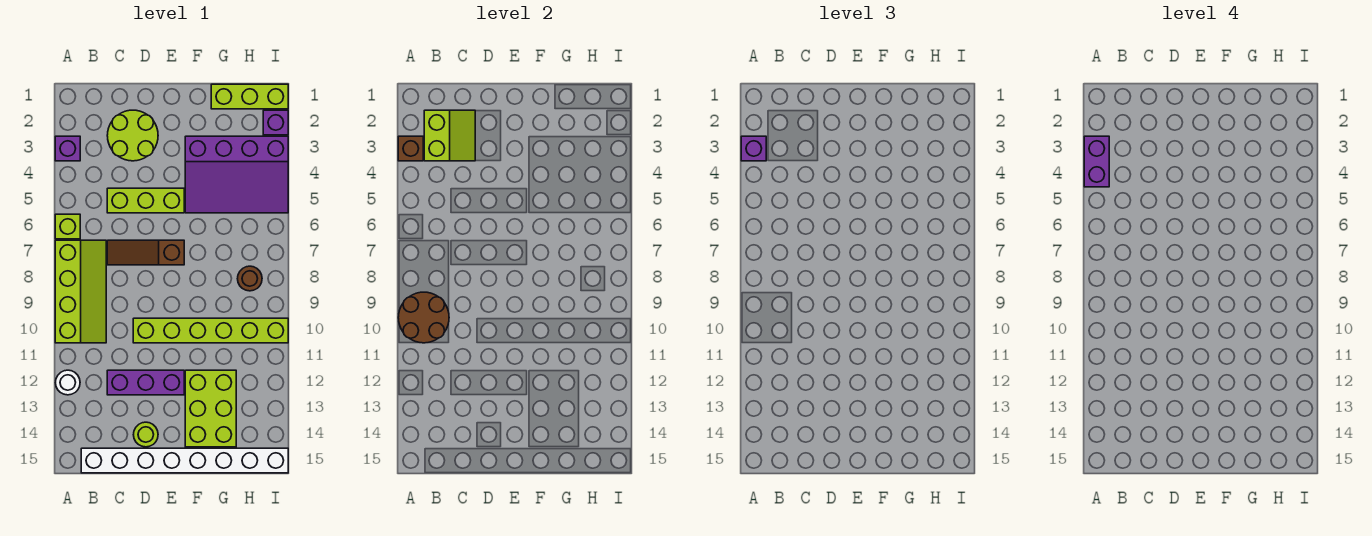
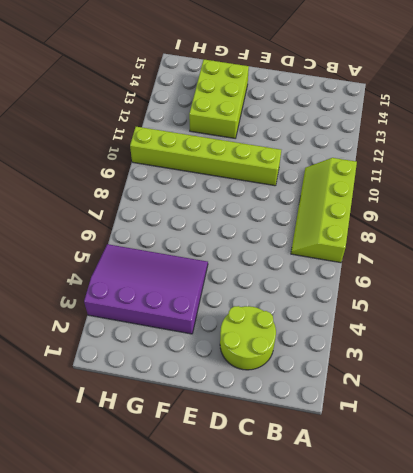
none -> purple 1x1 brick [55,136,80,161]
none -> lime 1x1 brick [55,214,80,239]
none -> white 1x1 round brick [55,370,80,395]

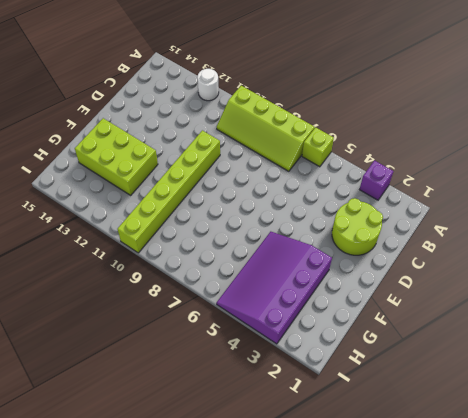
none -> white 1x8 brick [81,448,288,473]
none -> lime 1x3 brick [107,188,184,213]
none -> brown 1x3 slope [107,240,184,265]

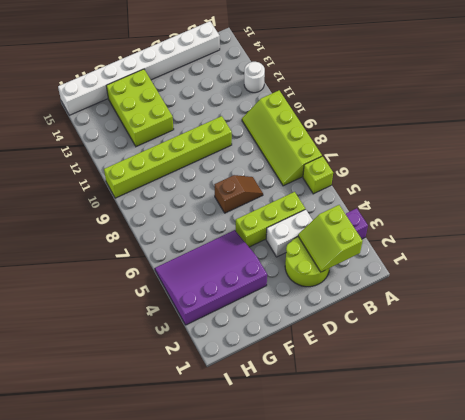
white 1x2 brick [266,209,313,257] -> none
brown 1x2 slope [215,175,263,213] -> brown 1x3 slope [107,240,184,265]
none -> purple 1x3 brick [107,370,184,395]
none -> lime 1x1 round brick [133,422,158,447]
none -> lime 1x3 brick [211,84,288,109]

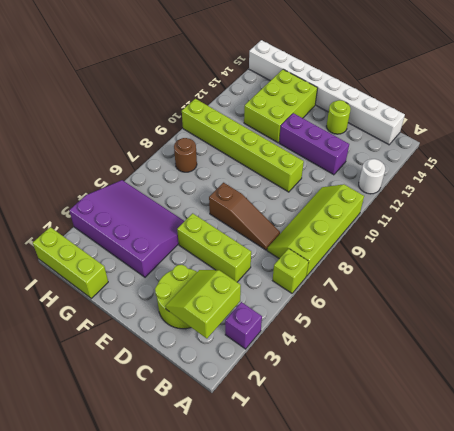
none -> purple 1x1 brick [263,110,288,135]
none -> brown 1x1 brick [398,136,423,161]
none -> brown 2x2 round brick [398,292,449,343]

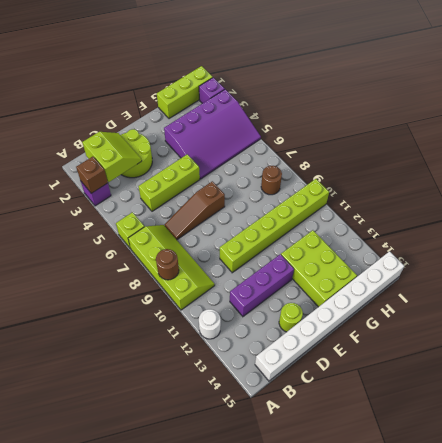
brown 1x1 round brick [156,249,179,280] -> brown 2x2 round brick [398,292,449,343]
none -> purple 1x1 brick [741,136,766,161]
none -> purple 1x2 brick [1084,136,1109,187]

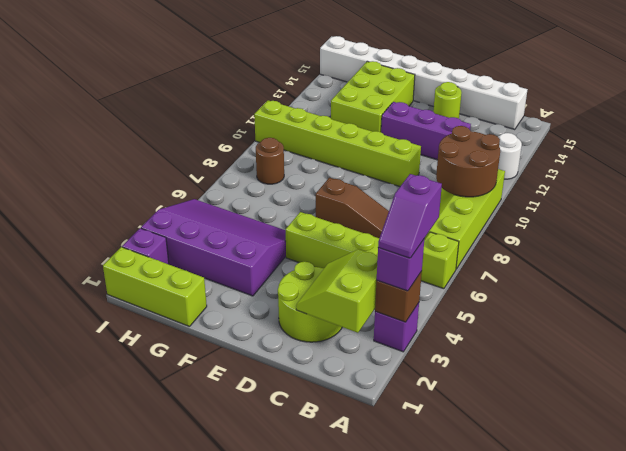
purple 1x2 slope [378,174,442,258] -> purple 1x2 brick [1084,136,1109,187]

